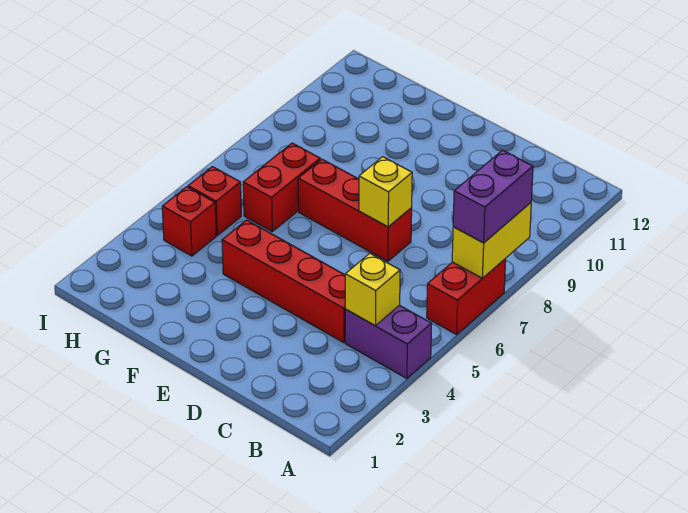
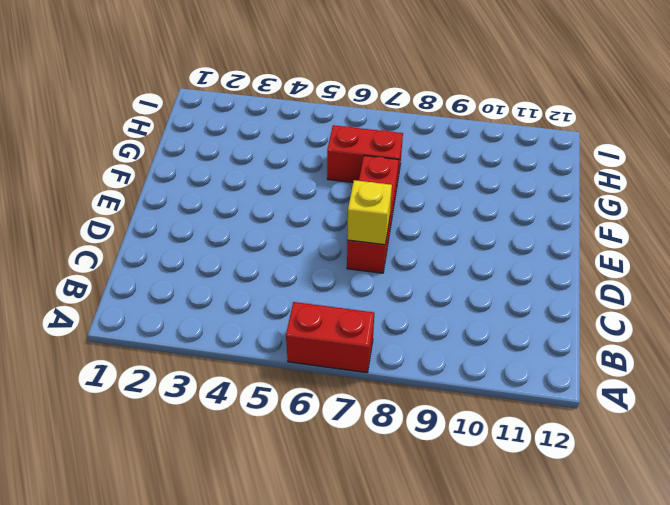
none -> purple 1x2 brick [345,305,431,379]
none -> red 1x4 brick [222,220,345,343]

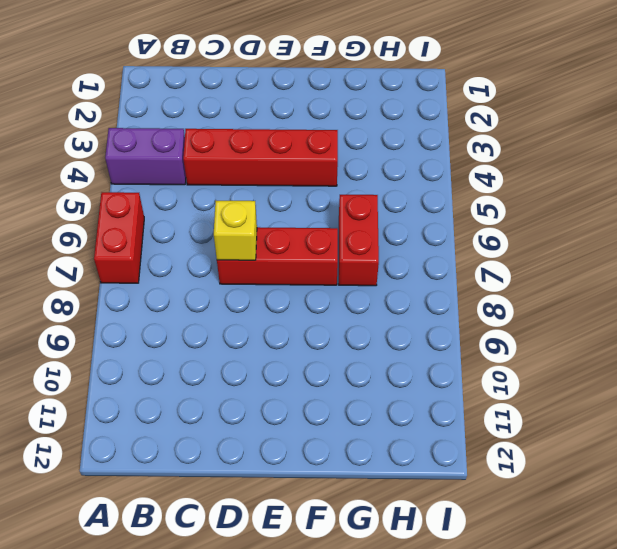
none -> red 1x1 brick [162,187,216,256]
none -> red 1x1 brick [188,167,241,235]

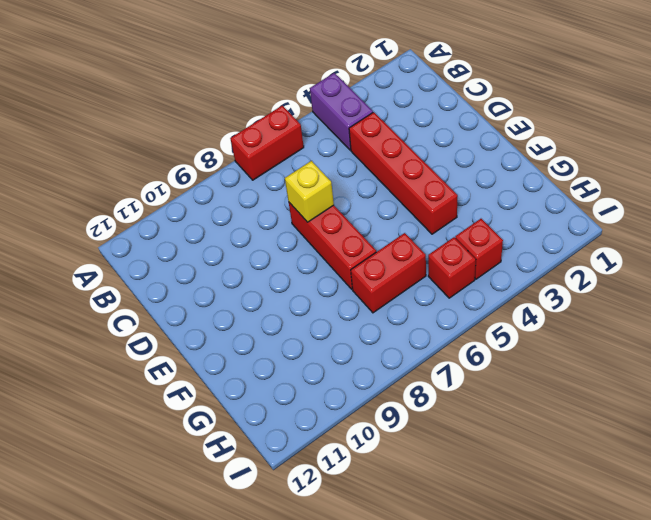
none -> yellow 1x2 brick [452,203,531,278]
none -> yellow 1x1 brick [345,253,400,326]

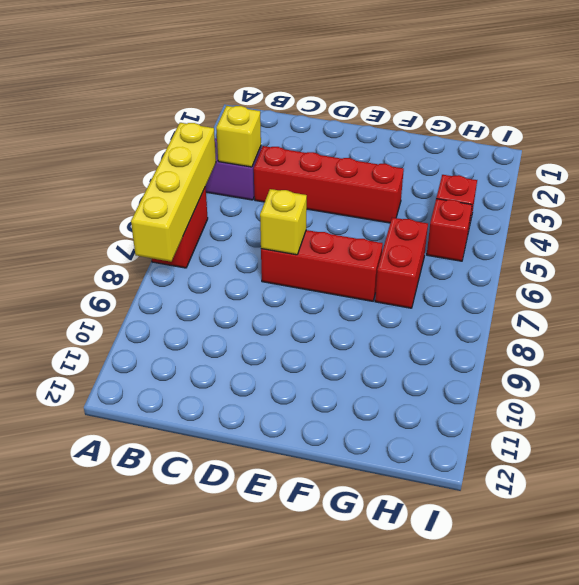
yellow 1x4 brick [131,123,216,262] -> yellow 1x2 brick [452,203,531,278]
none -> purple 1x2 brick [453,150,533,243]

